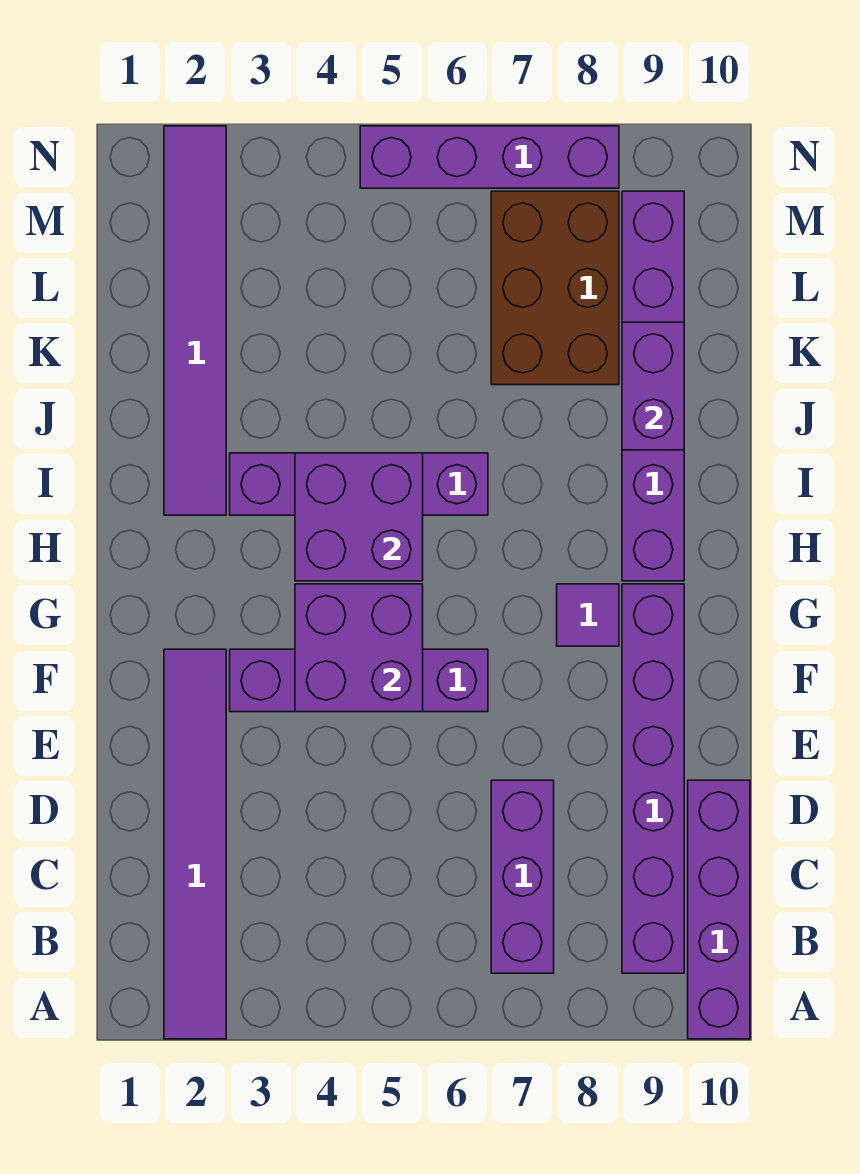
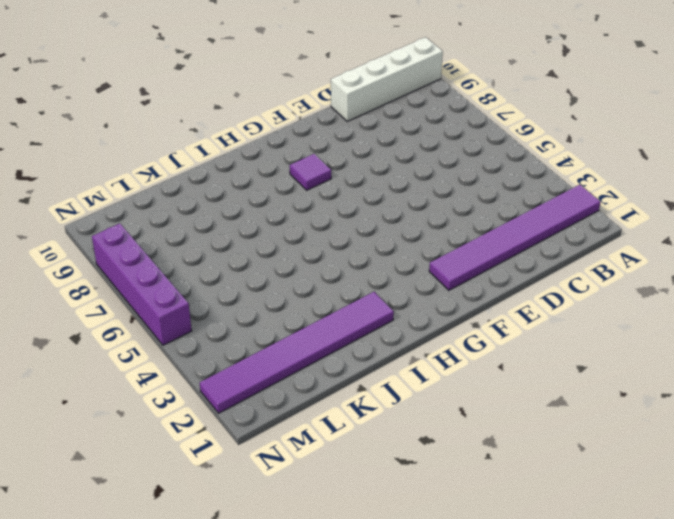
white 1x4 brick [331,37,443,121] -> purple 1x4 brick [688,780,750,1039]
none -> purple 1x3 brick [491,780,554,973]
none -> purple 1x6 brick [622,584,684,973]
none -> purple 1x4 brick [230,649,488,712]

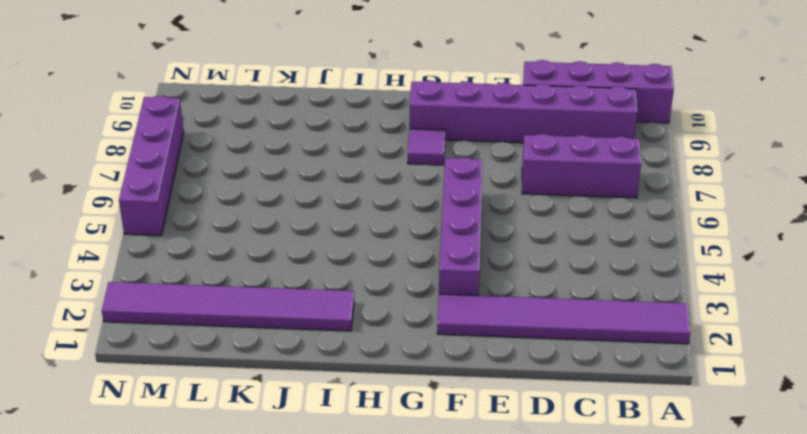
none -> purple 1x6 brick [622,191,684,581]
none -> purple 1x4 brick [230,453,488,515]
none -> brown 2x3 brick [491,191,619,385]

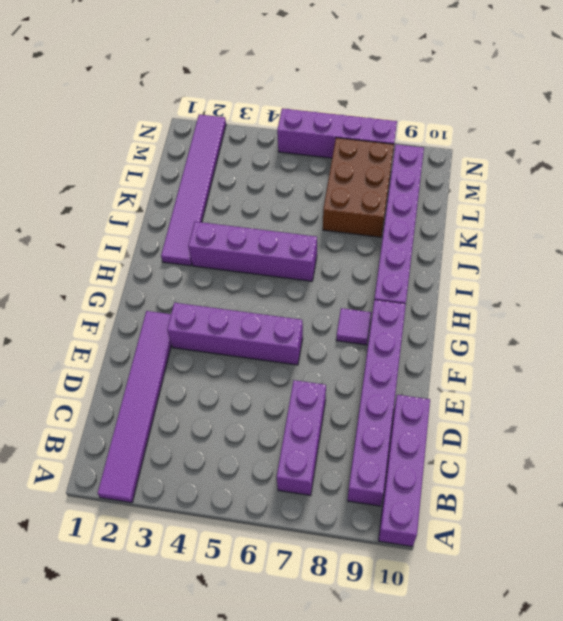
none -> purple 2x2 brick [295,584,423,712]
none -> purple 2x2 brick [295,453,423,581]
none -> purple 1x2 brick [622,322,684,450]

